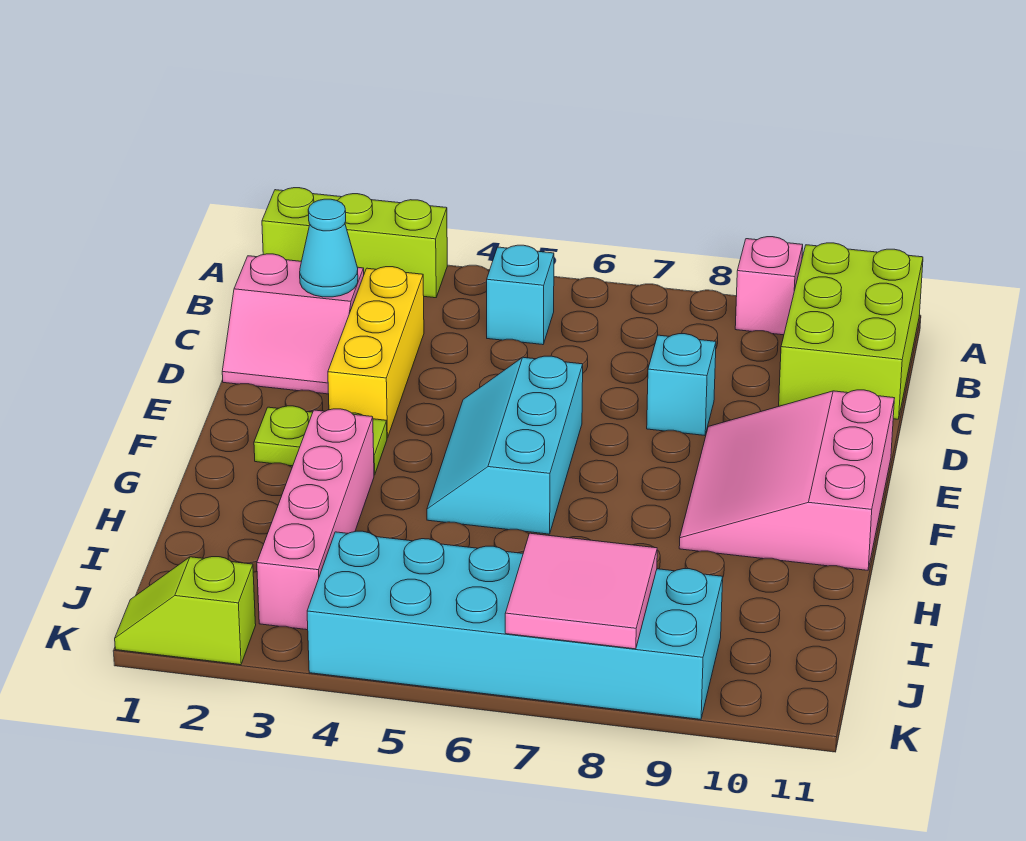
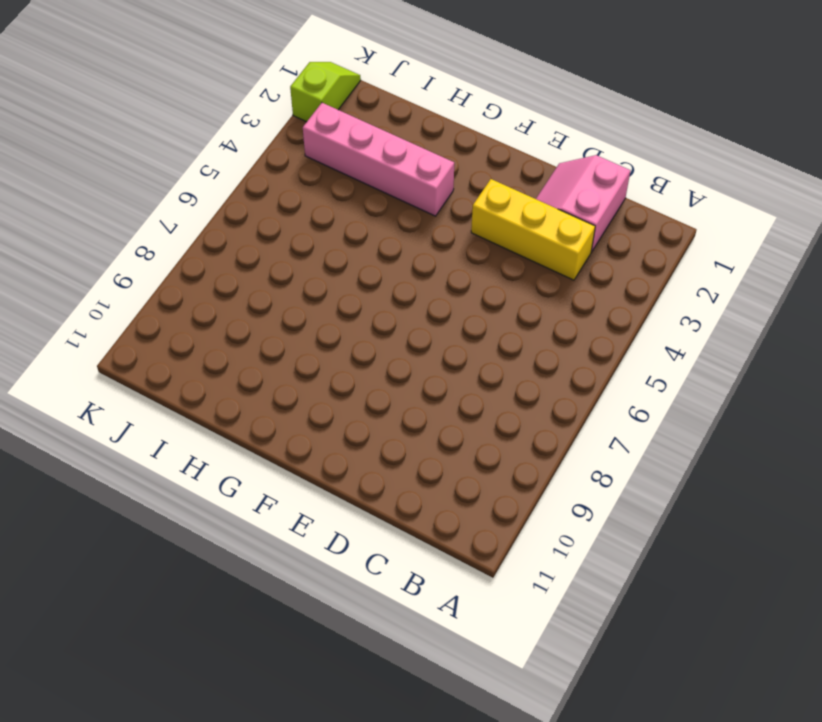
none -> lime 1x3 brick [262,188,447,298]
none -> pink 1x1 brick [735,237,803,335]
none -> lime 2x3 brick [779,243,923,419]

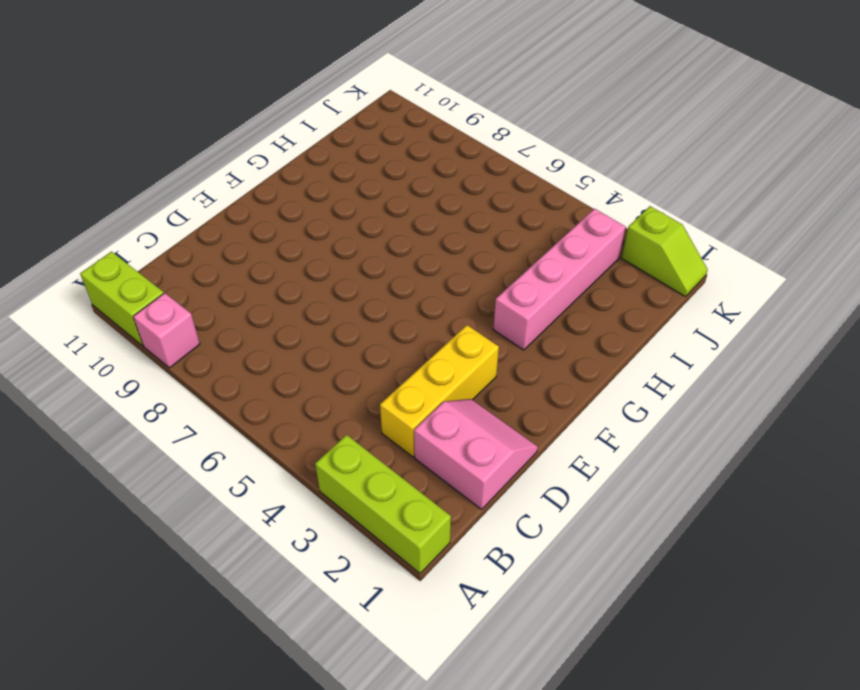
lime 1x2 brick [80,252,164,346] -> lime 2x3 brick [779,243,923,419]
none -> cyan 1x1 brick [487,245,554,345]
none -> cyan 1x1 brick [647,334,716,435]
none -> cyan 2x3 slope [427,356,583,534]

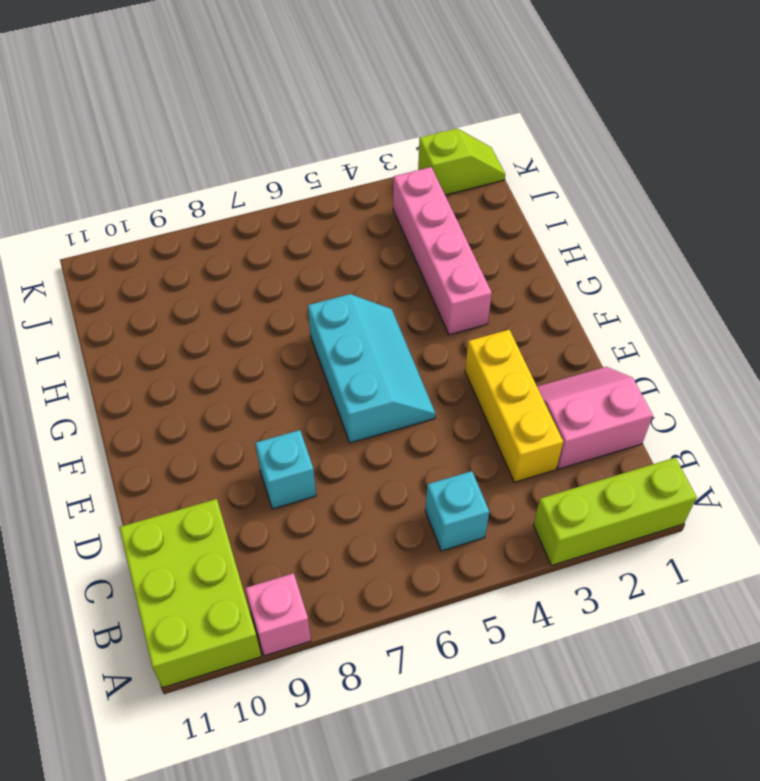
none -> pink 3x3 slope [679,390,894,570]
none -> lime 1x2 plate [254,406,387,475]
none -> cyan 2x6 brick [307,531,723,719]

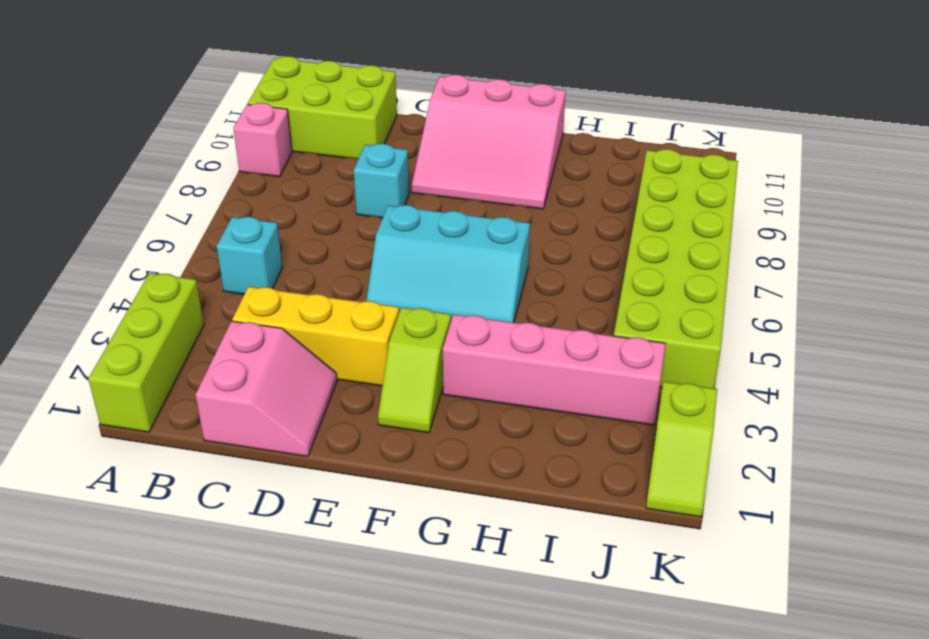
lime 1x2 slope [378,307,451,433] -> lime 1x2 plate [254,406,387,475]
lime 2x6 brick [614,149,738,388] -> cyan 2x6 brick [307,531,723,719]
none -> cyan 1x1 cone [300,199,358,297]
none -> pink 2x2 tile [505,533,657,649]

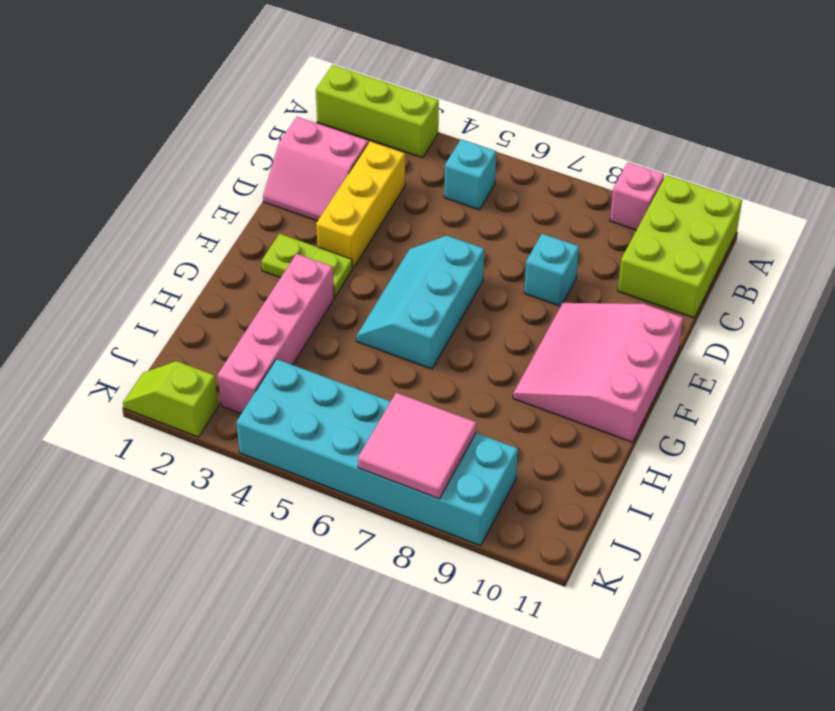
none -> cyan 1x1 cone [300,199,358,297]

